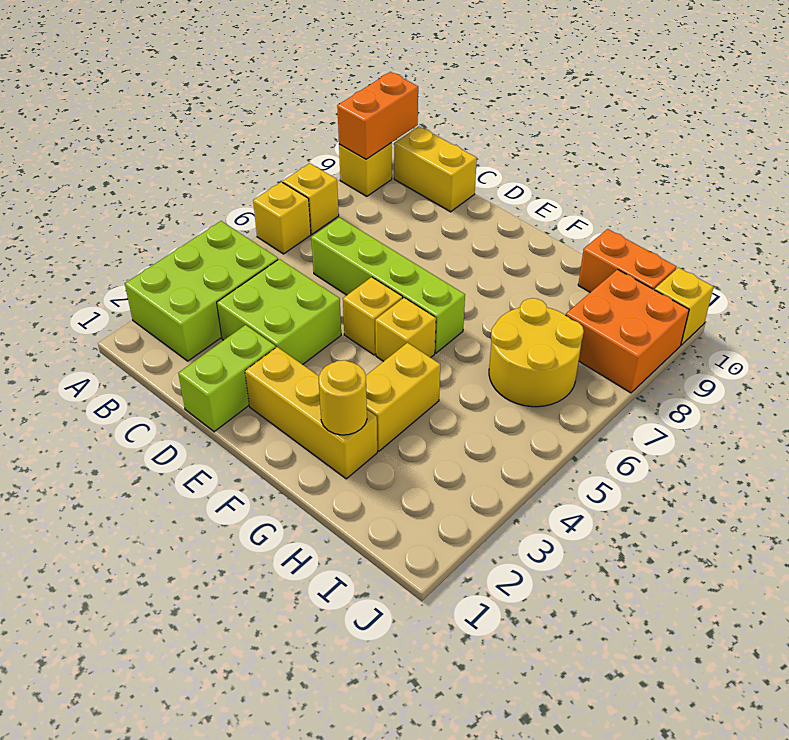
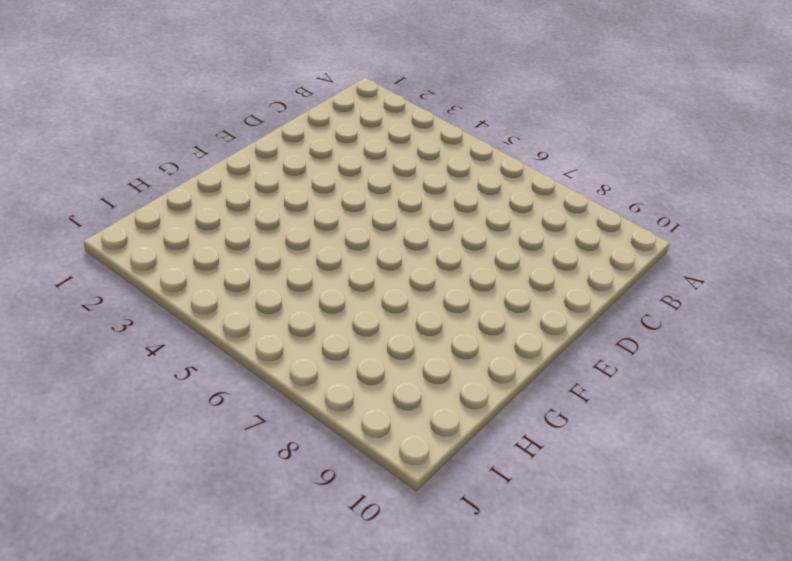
none -> lime 2x3 brick [125,221,278,361]
none -> yellow 1x1 brick [253,182,311,254]
none -> yellow 1x1 brick [283,163,339,234]

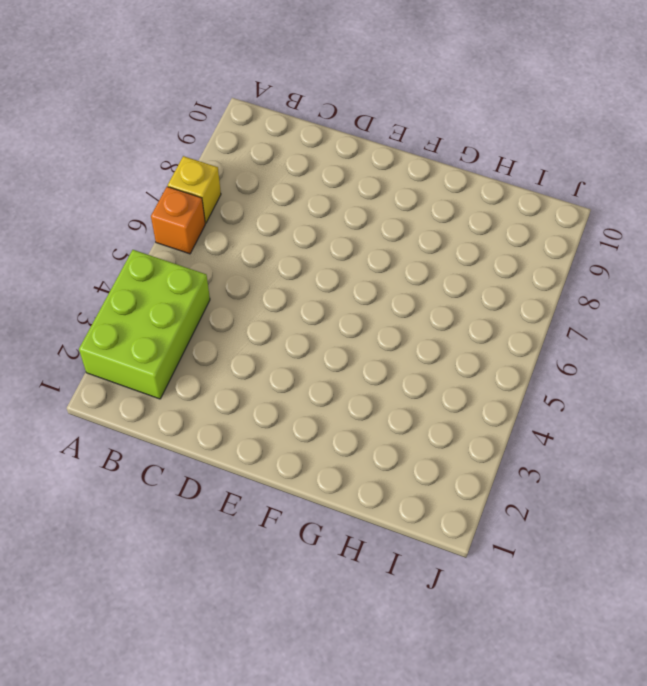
orange 1x1 brick [151,187,205,254] -> yellow 1x1 brick [253,182,311,254]
none -> yellow 1x1 brick [339,143,392,196]
none -> yellow 1x2 brick [394,126,477,212]
none -> lime 2x2 brick [217,259,341,365]

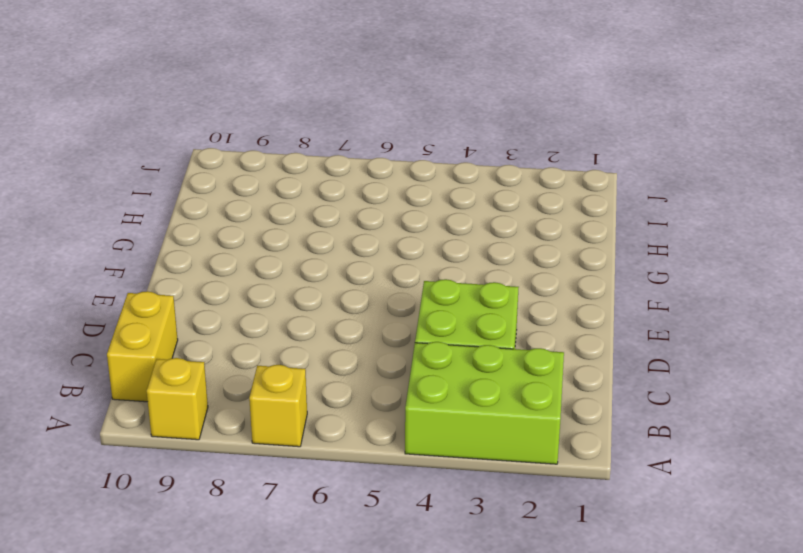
none -> yellow 1x1 brick [253,182,311,254]
none -> lime 1x4 brick [311,217,465,353]
none -> lime 1x2 brick [178,325,276,432]

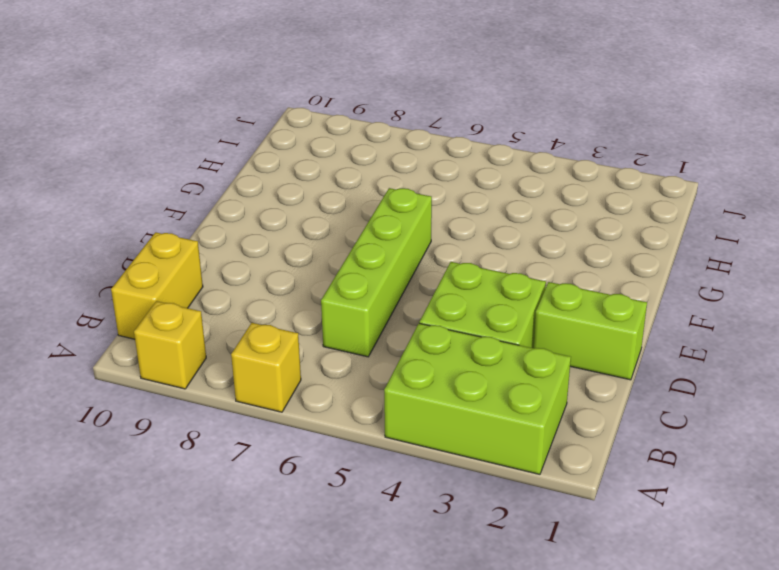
none -> yellow 1x1 brick [253,182,311,254]
none -> yellow 1x3 brick [245,347,377,479]
none -> yellow 1x1 brick [343,277,403,355]

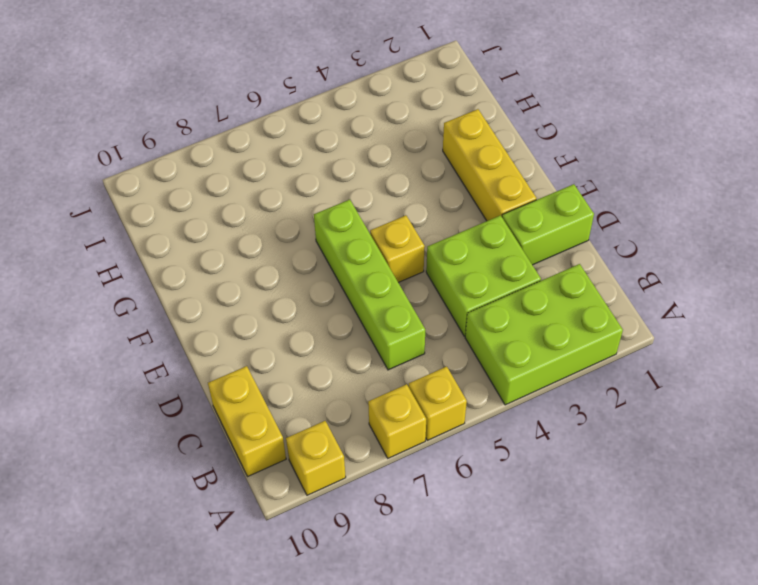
none -> yellow 1x1 brick [375,298,436,361]
none -> yellow 1x2 brick [366,343,440,451]
none -> yellow 2x2 round brick [489,298,584,407]

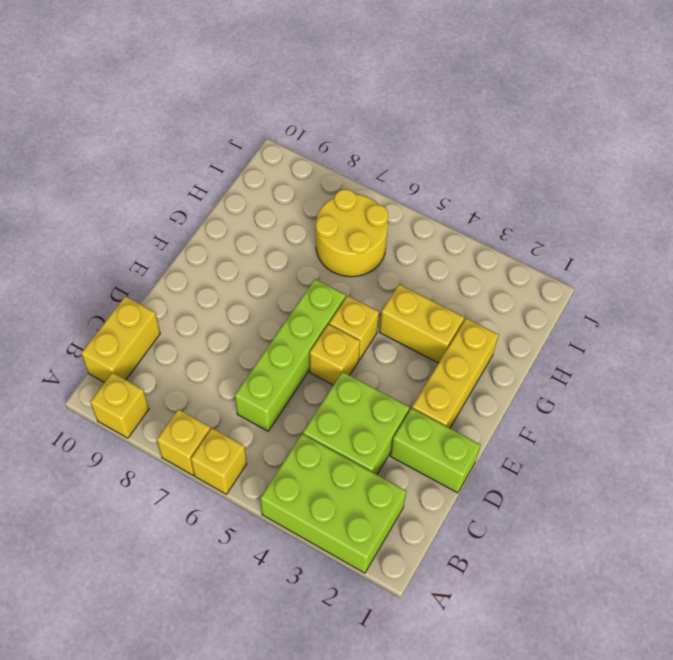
none -> orange 1x2 brick [578,229,677,292]
none -> orange 2x2 brick [566,269,689,393]
none -> yellow 1x1 brick [655,268,714,345]

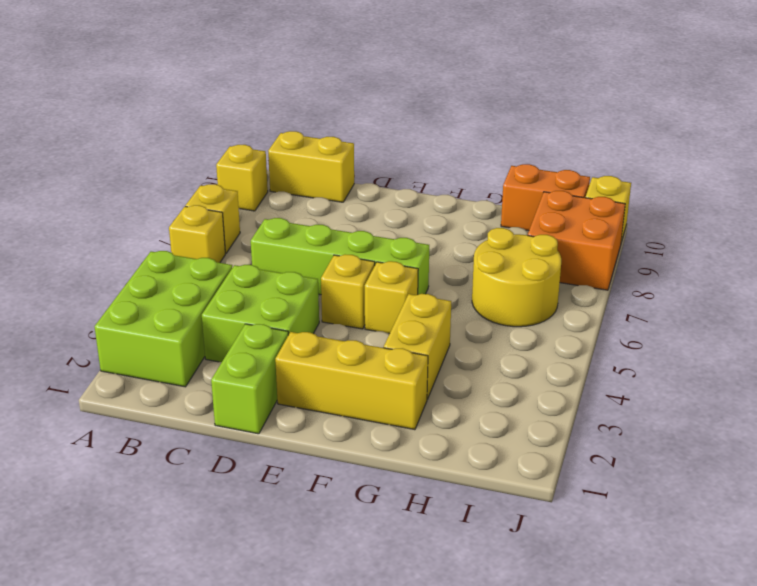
none -> orange 1x2 brick [337,72,418,159]
none -> yellow 1x1 round brick [319,360,367,435]

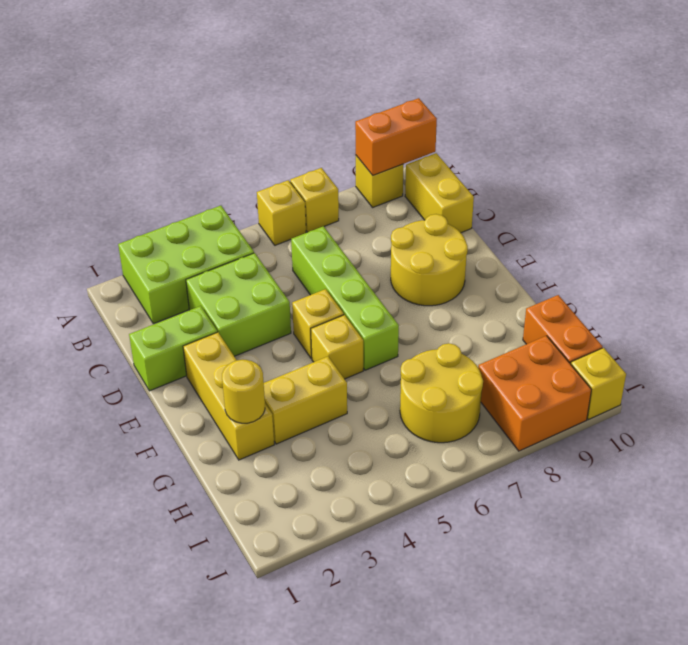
yellow 2x2 round brick [391,214,468,306] -> none

